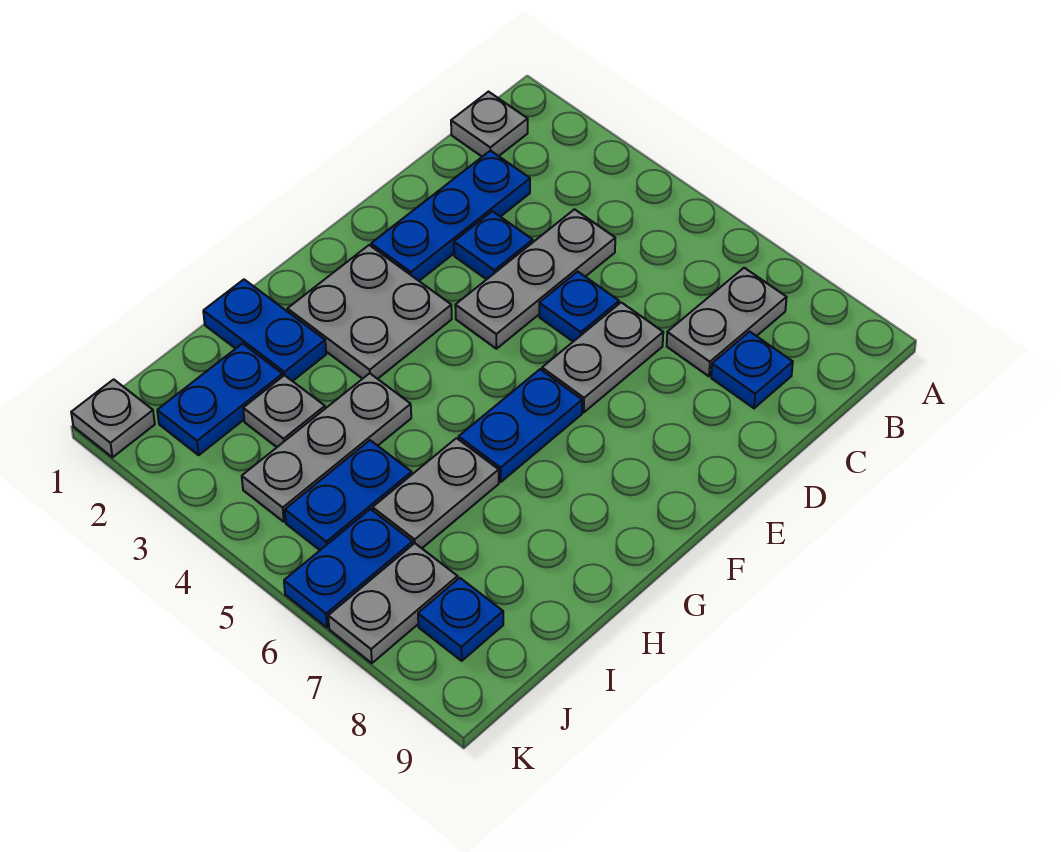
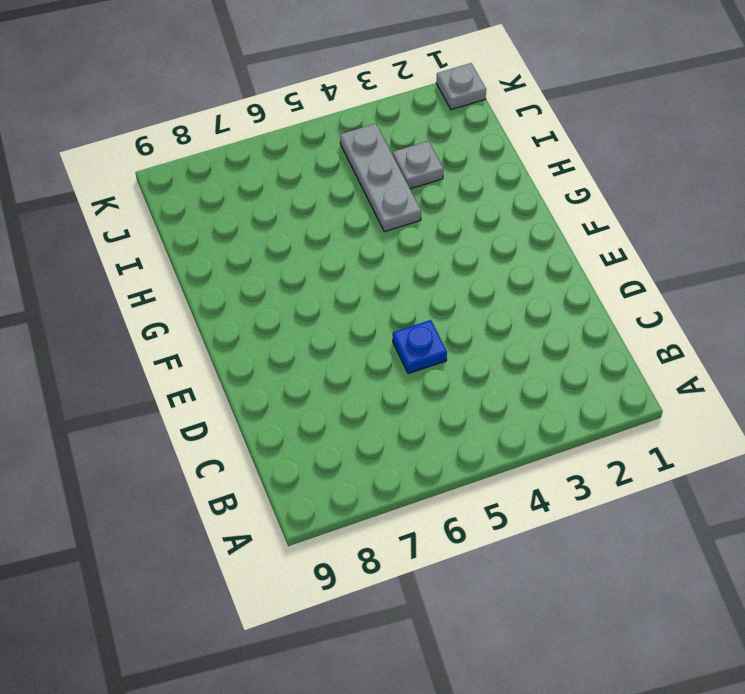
none -> grey 1x1 plate [451,92,528,157]
none -> grey 1x2 plate [667,268,787,376]
none -> blue 1x3 plate [371,151,530,281]

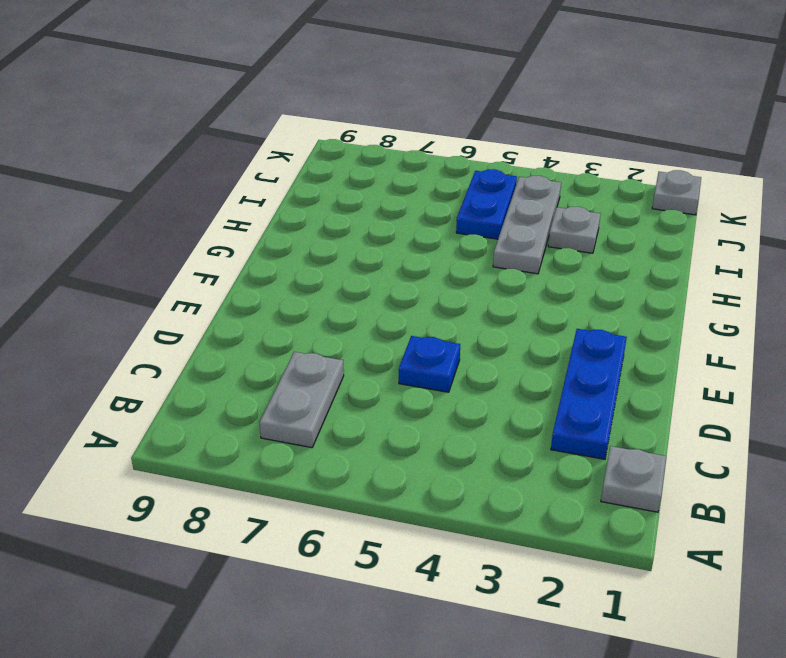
none -> grey 1x3 plate [455,209,615,349]
none -> blue 1x1 plate [711,332,793,408]
none -> blue 1x1 plate [454,211,533,279]

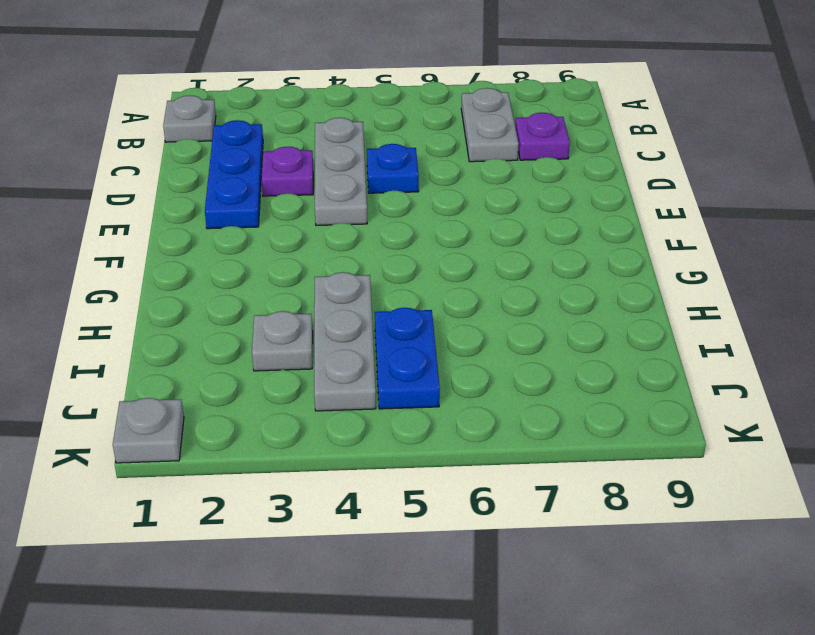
purple 1x1 plate [515,113,570,160] -> blue 1x1 plate [711,332,793,408]
purple 1x1 plate [261,147,313,196] -> blue 1x1 plate [454,211,533,279]
none -> grey 1x2 plate [542,302,663,412]
none -> grey 2x2 plate [287,245,452,379]
none -> blue 1x2 plate [459,369,582,482]

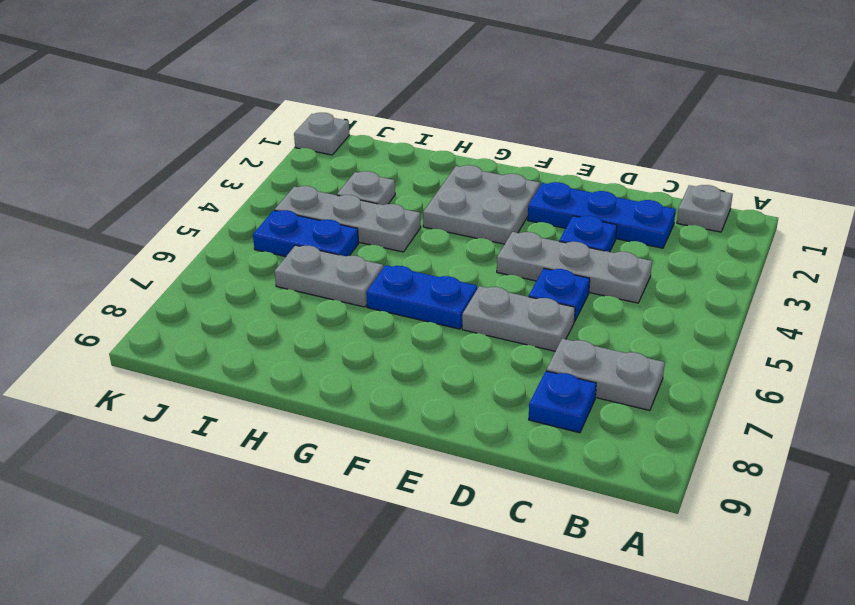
none -> blue 1x2 plate [203,280,326,381]
none -> blue 1x2 plate [157,344,283,455]
none -> blue 1x2 plate [284,509,413,628]

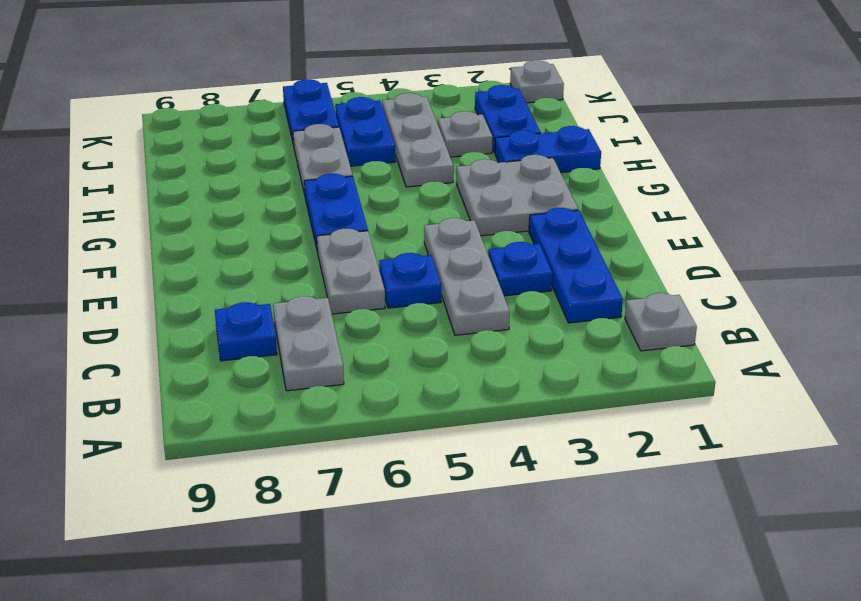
none -> grey 1x2 plate [328,543,458,663]
none -> blue 1x1 plate [418,578,503,661]

